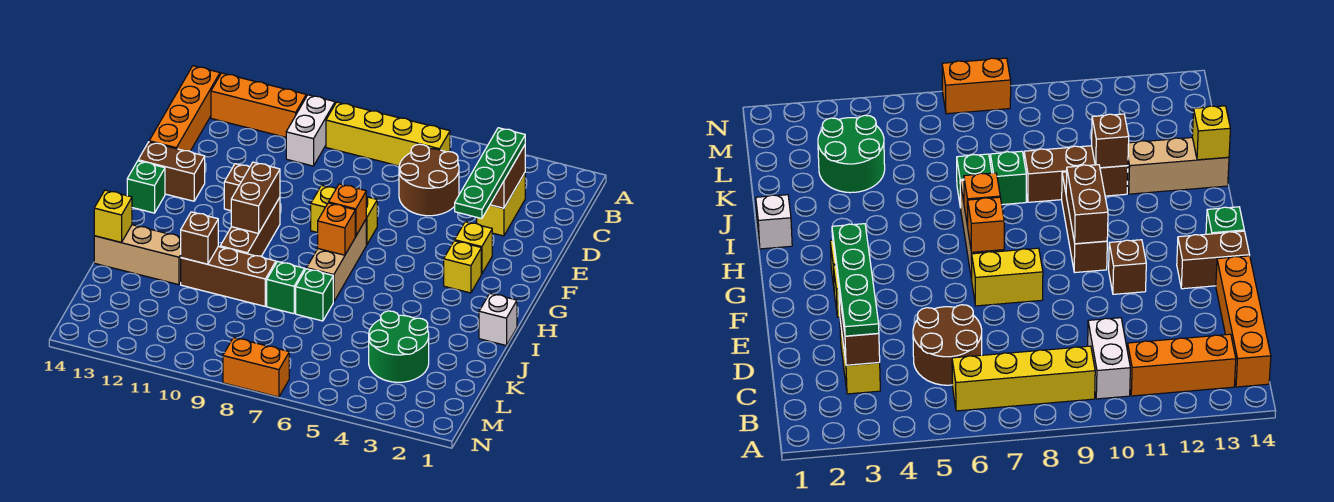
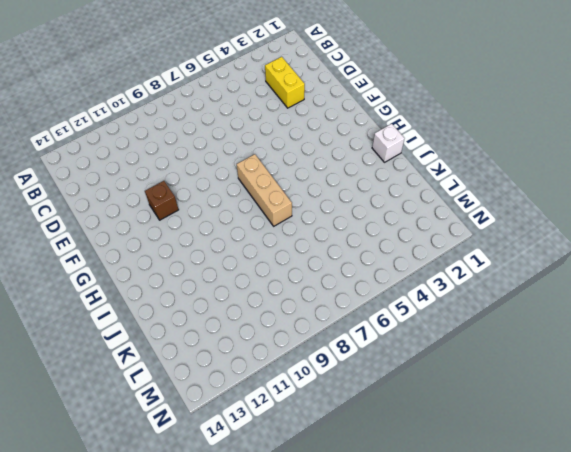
none -> yellow 1x4 brick [326,102,450,166]
none -> white 1x2 brick [286,95,335,166]
none -> orange 1x3 brick [211,73,306,137]

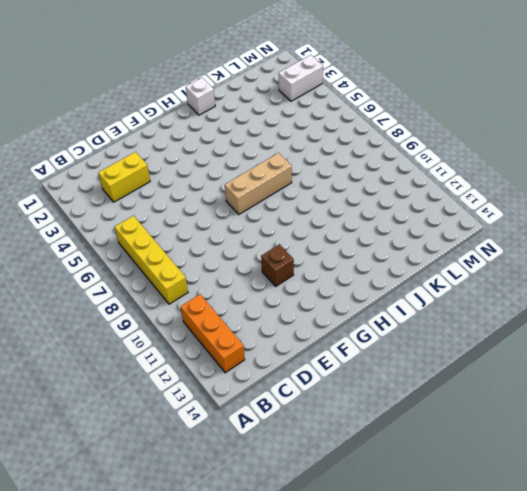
white 1x2 brick [279,55,323,101] -> white 1x2 brick moved to [286,95,335,166]
none -> orange 1x4 brick [149,66,220,151]
none -> brown 2x2 round brick [399,144,459,216]
none -> yellow 1x1 brick [455,222,492,274]

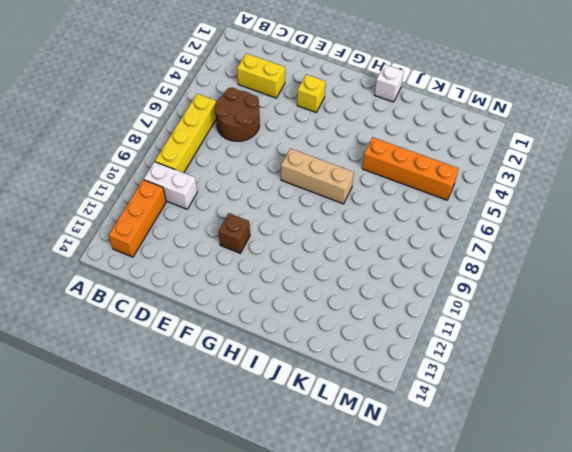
orange 1x4 brick [362,137,459,200] -> orange 1x4 brick moved to [149,66,220,151]
none -> yellow 1x2 brick [311,185,377,245]
none -> brown 1x2 brick [138,142,205,201]
none -> yellow 1x1 brick [444,241,481,293]

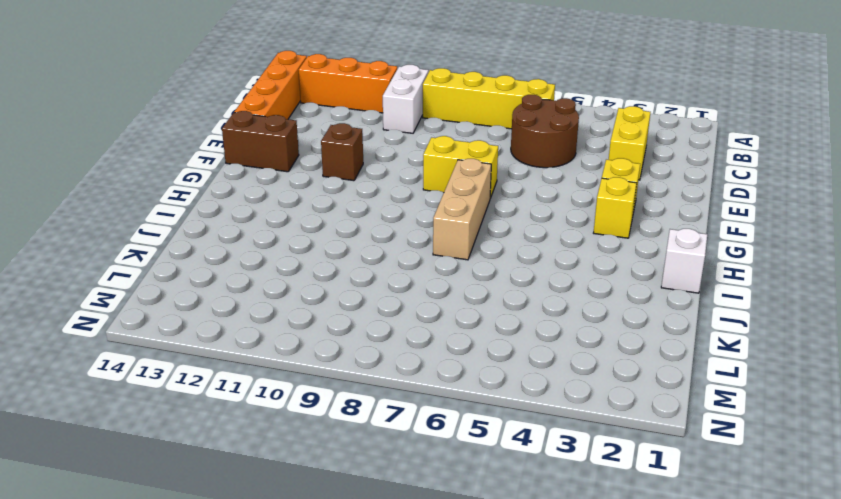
none -> brown 1x3 brick [220,198,280,256]
none -> green 1x1 brick [127,161,165,213]
none -> green 1x1 brick [296,269,333,321]

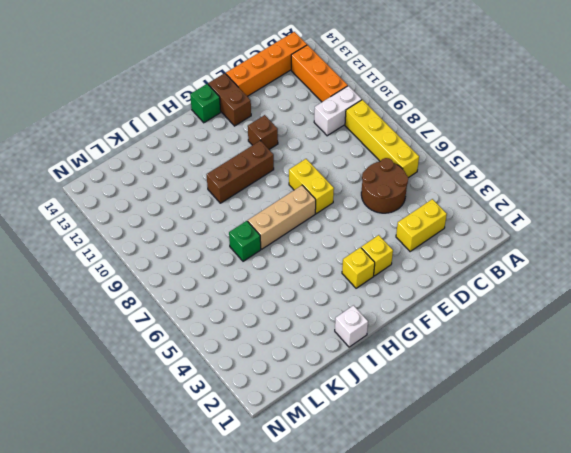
none -> green 1x1 brick [267,262,305,314]
none -> brown 1x3 brick [181,247,276,306]
none -> tan 1x3 brick [94,225,181,285]

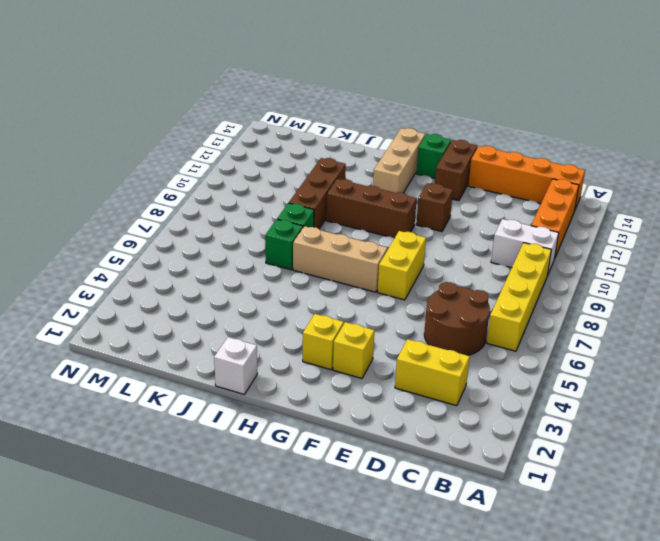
tan 1x3 brick [373,128,425,193] -> tan 1x3 brick moved to [94,225,181,285]
none -> green 2x2 round brick [369,311,429,382]
none -> orange 1x2 brick [223,338,289,397]
none -> brown 1x2 brick [490,145,525,208]

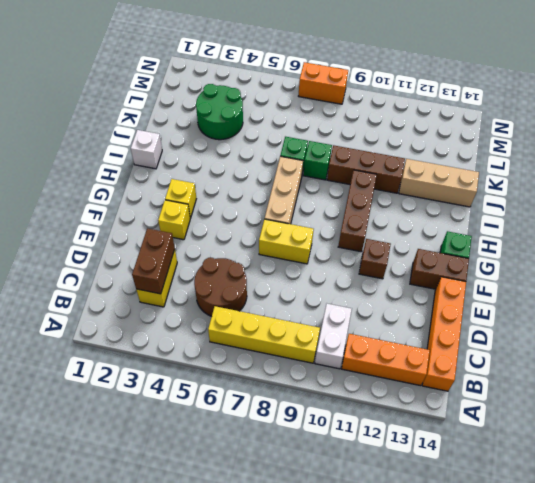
none -> orange 1x1 brick [329,184,366,236]
none -> brown 1x2 brick [231,162,280,233]
none -> orange 1x1 brick [318,203,355,255]

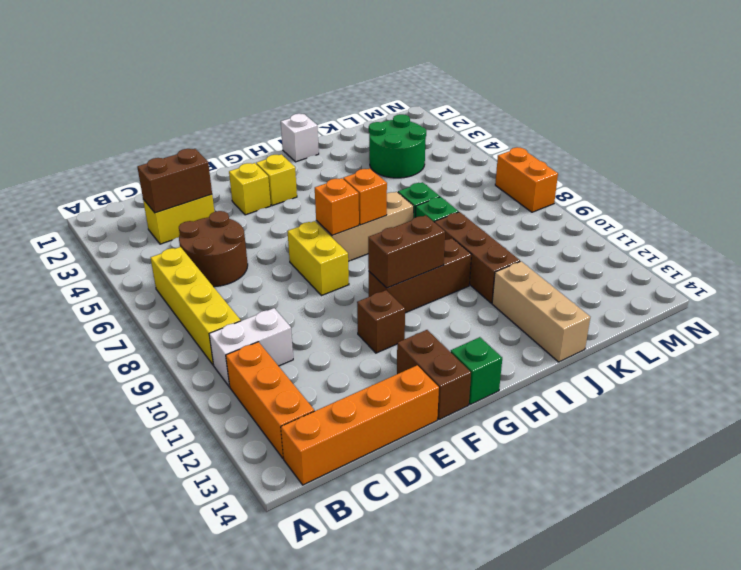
none -> brown 1x1 brick [181,212,218,264]
none -> yellow 1x1 brick [94,190,132,242]
none -> green 1x4 plate [455,128,525,219]

